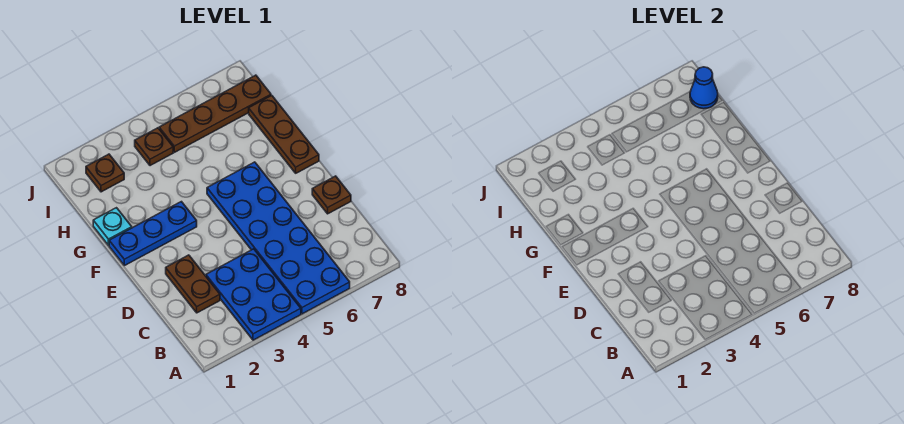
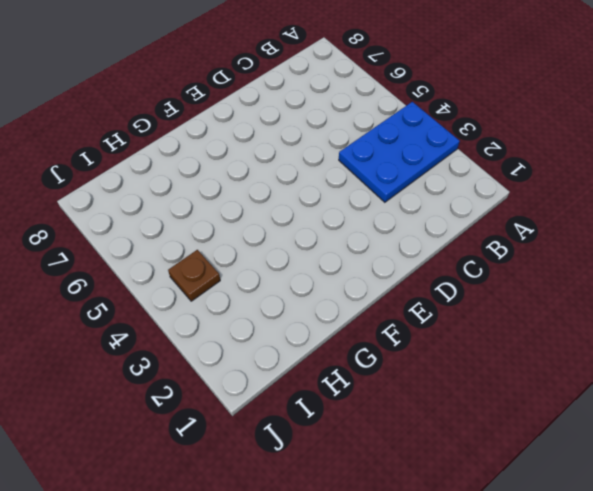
none -> blue 2x6 plate [207,162,350,314]
none -> brown 1x2 plate [166,255,220,313]

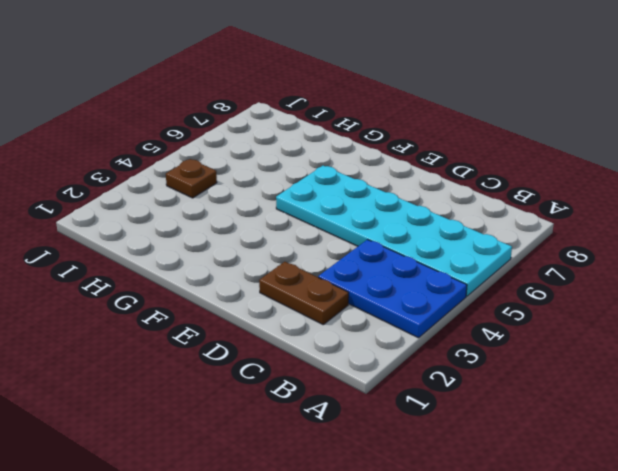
cyan 2x6 plate [276,166,512,296] -> blue 2x6 plate [207,162,350,314]
none -> brown 1x1 plate [312,176,351,214]
none -> blue 1x3 plate [109,202,197,266]

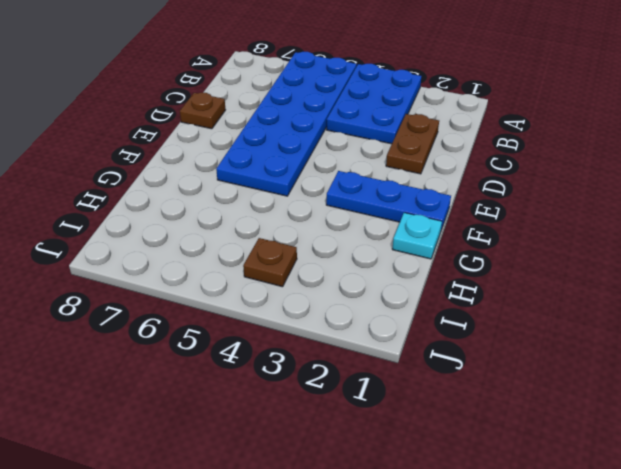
none -> brown 1x3 plate [249,95,319,173]
none -> brown 1x1 plate [86,154,124,192]

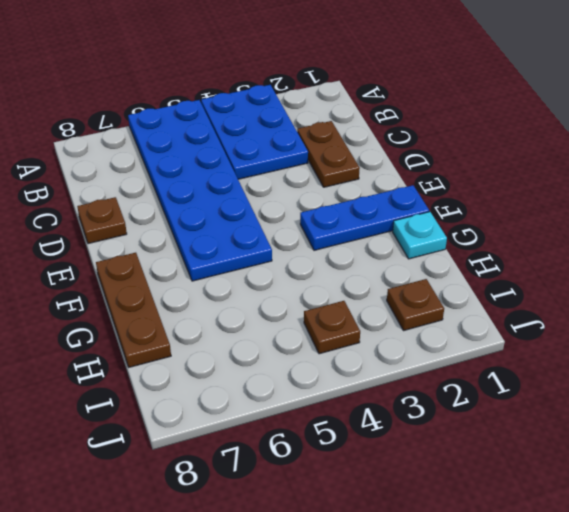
none -> brown 1x4 plate [159,75,271,152]
none -> blue 1x1 cone [690,67,718,109]

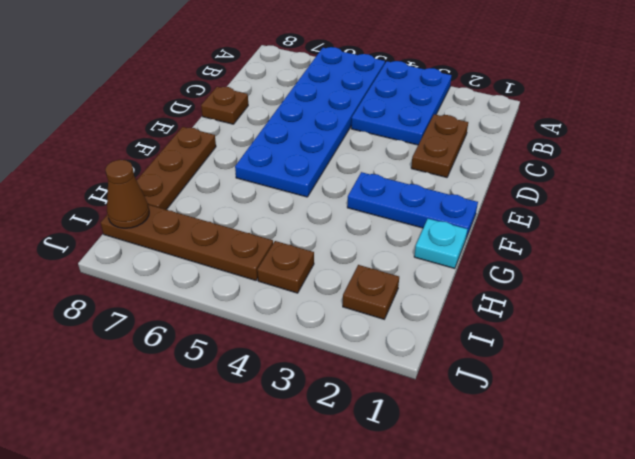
brown 1x1 cone [105,160,149,228] -> blue 1x1 cone [690,67,718,109]

